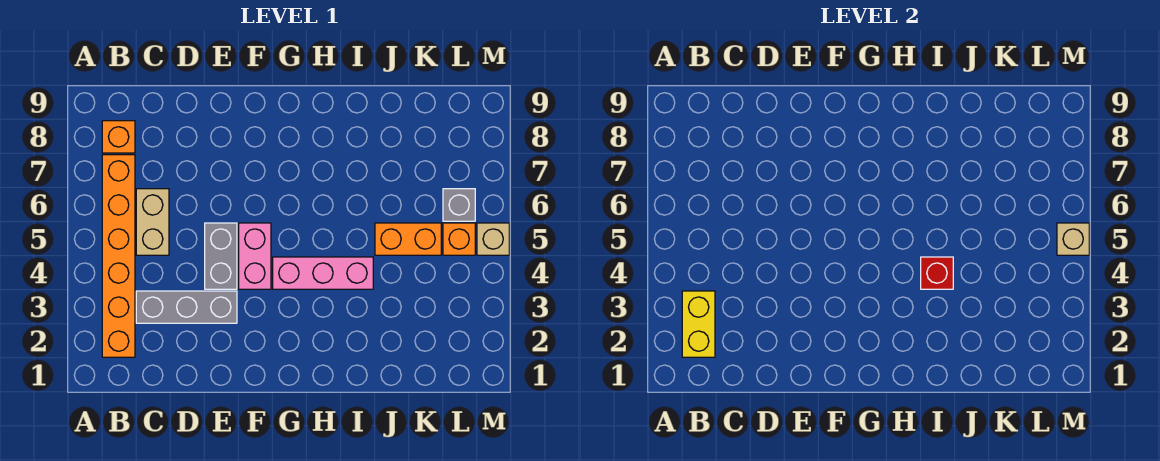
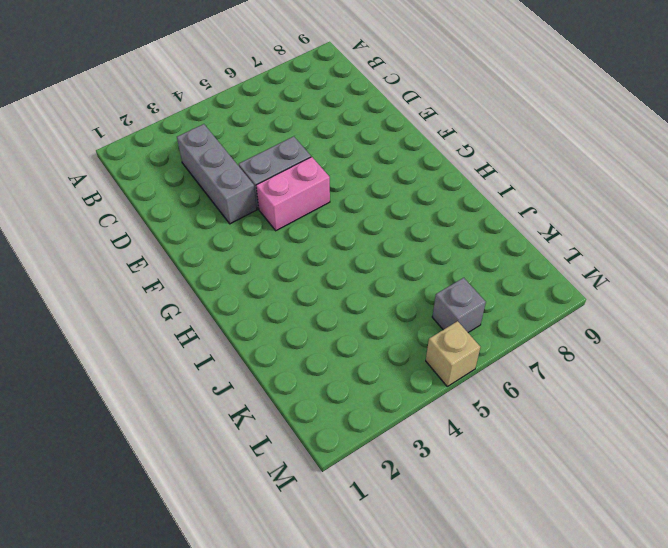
none -> orange 1x6 brick [102,155,135,357]
none -> orange 1x1 brick [102,121,135,153]
none -> tan 1x2 brick [136,189,169,255]

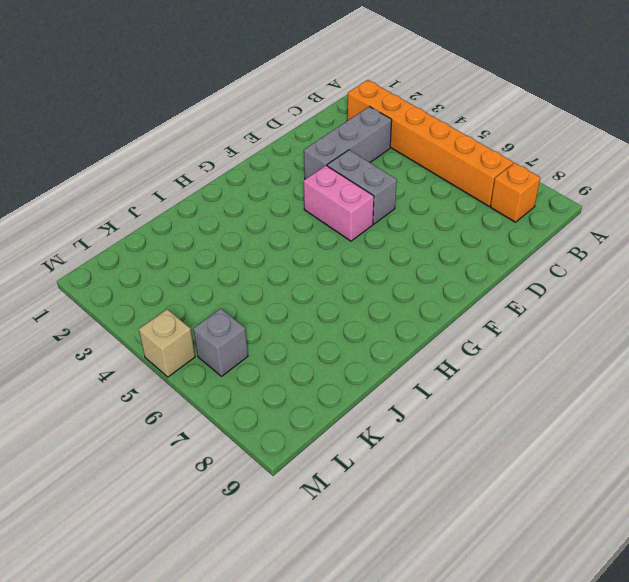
none -> tan 1x2 brick [136,189,169,255]
none -> pink 1x3 brick [273,257,373,289]
none -> orange 1x2 brick [375,223,441,255]

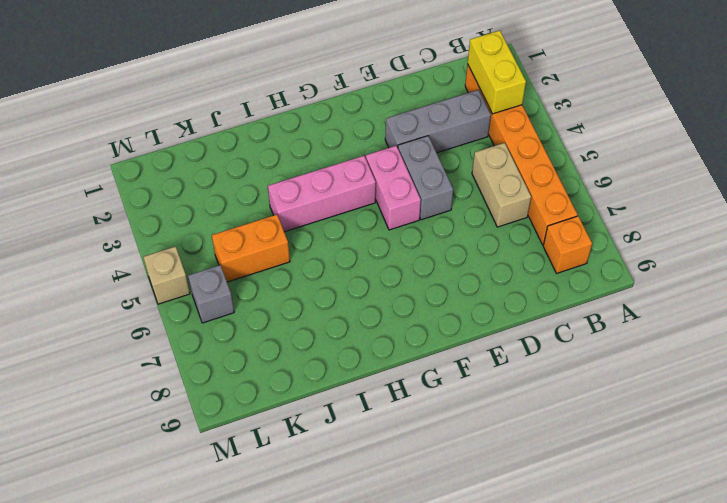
none -> orange 1x1 brick [443,223,475,255]
none -> red 1x1 brick [921,257,953,289]
none -> tan 1x1 brick [1057,223,1089,255]

